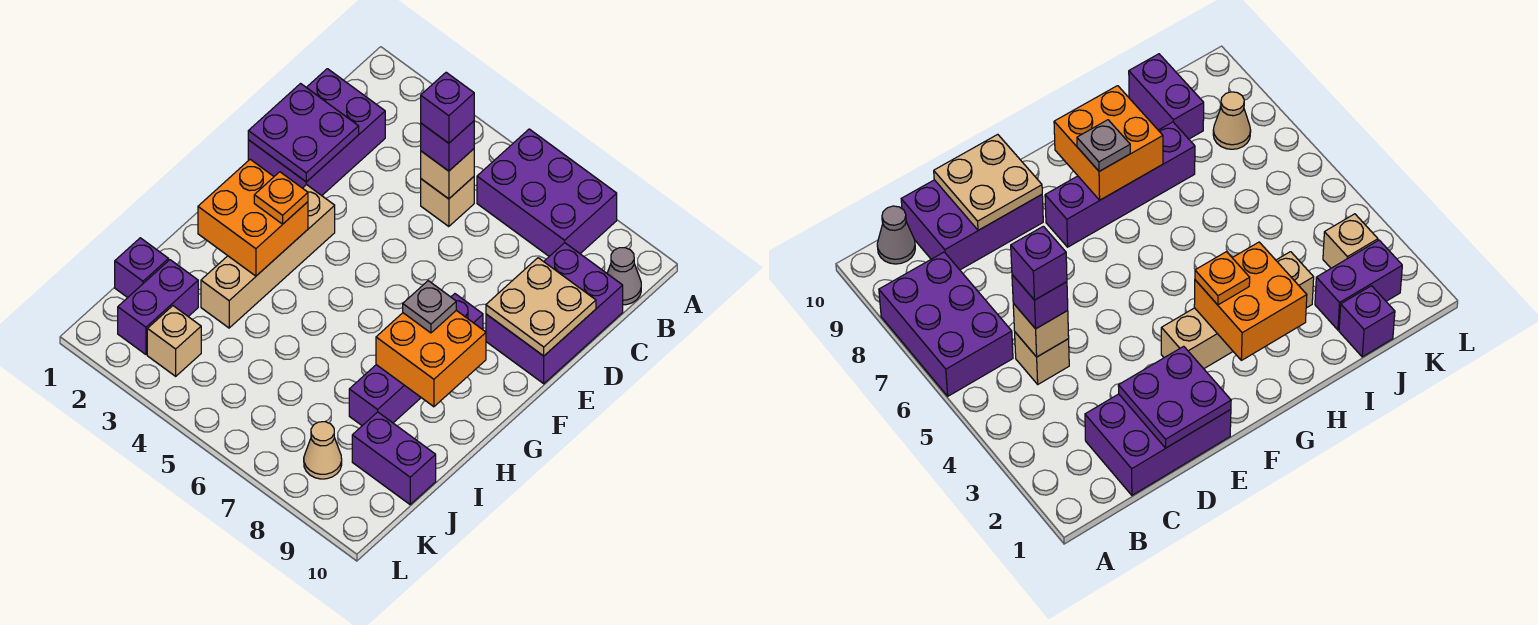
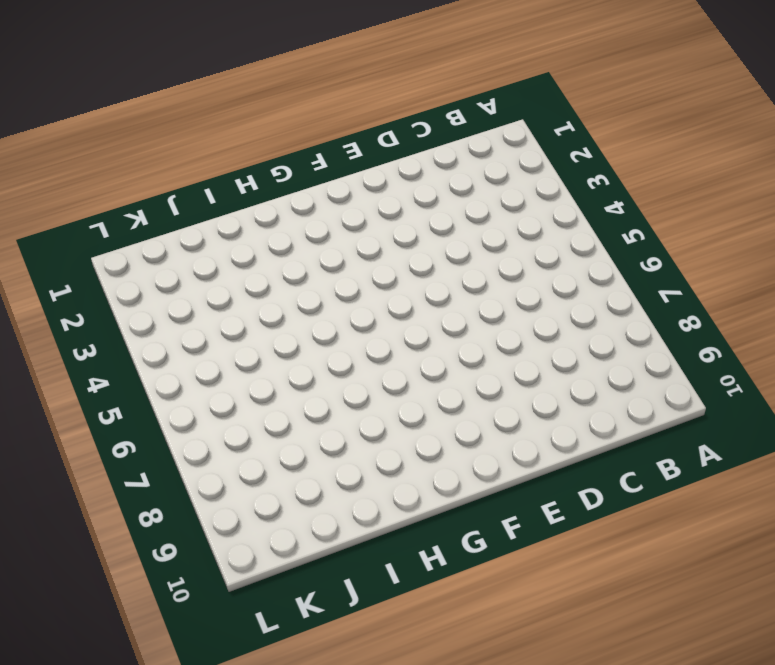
none -> purple 2x3 brick [477,129,617,256]
none -> grey 1x1 cone [607,248,641,305]
none -> purple 2x3 brick [248,69,385,196]

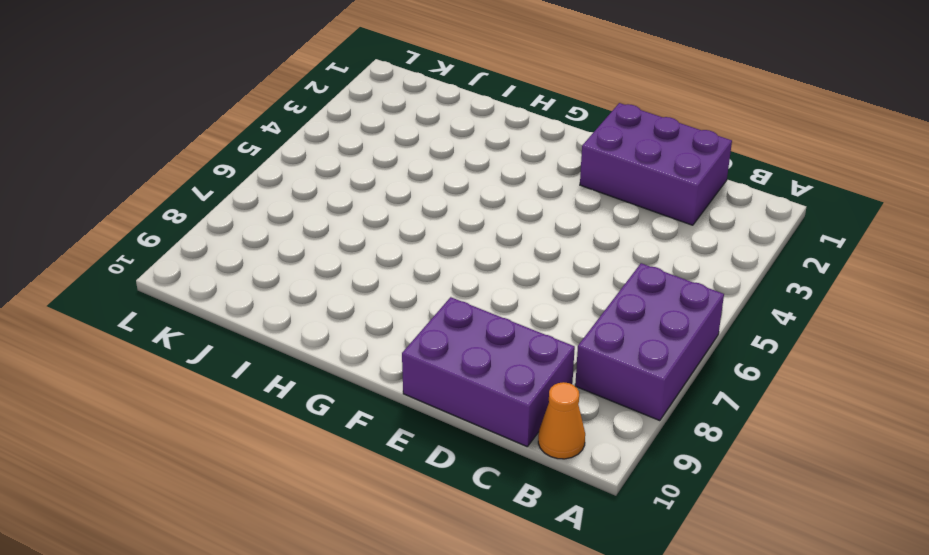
orange 1x1 cone [538,382,585,459] -> grey 1x1 cone [607,248,641,305]
none -> tan 1x1 brick [421,177,474,227]
none -> tan 1x4 brick [201,185,335,328]
none -> purple 1x4 brick [349,294,483,426]

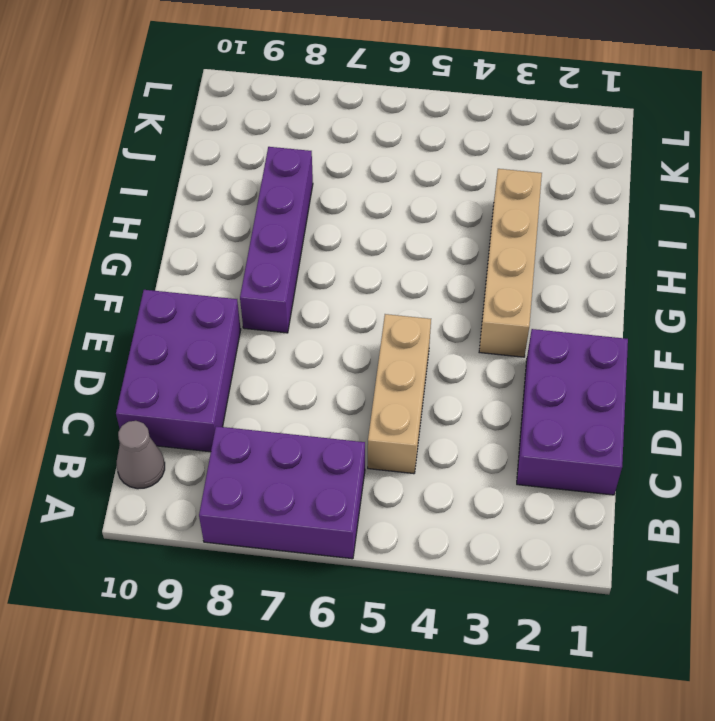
tan 1x3 brick [368,314,431,474] -> tan 1x1 brick [421,177,474,227]
none -> purple 1x1 brick [115,238,169,298]
none -> purple 1x2 brick [118,260,198,354]
none -> purple 1x2 brick [352,412,436,504]

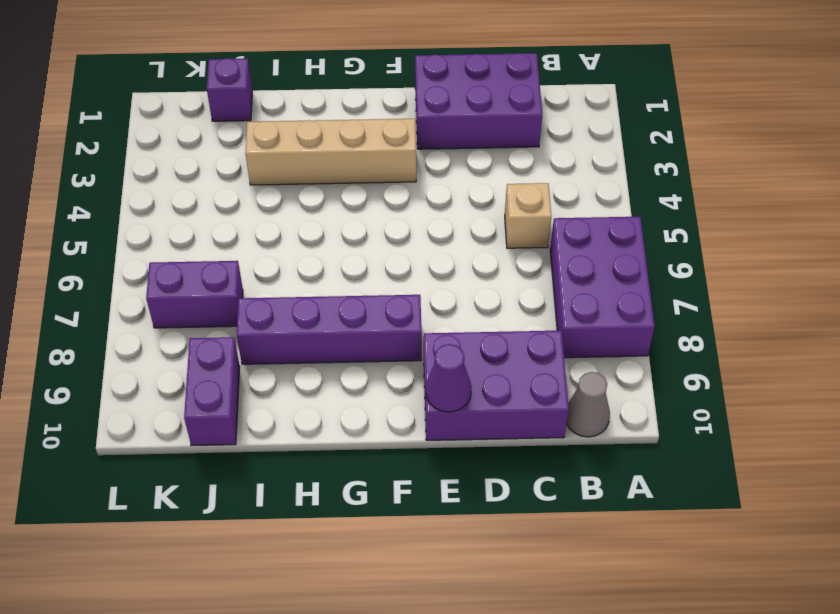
purple 1x1 cone [426,344,472,412] -> tan 2x2 plate [486,258,596,356]
purple 1x2 brick [146,261,243,328] -> purple 1x2 brick moved to [118,260,198,354]
none -> tan 1x1 brick [147,306,201,376]
none -> tan 1x1 cone [304,422,342,479]
none -> tan 1x1 brick [421,149,474,199]

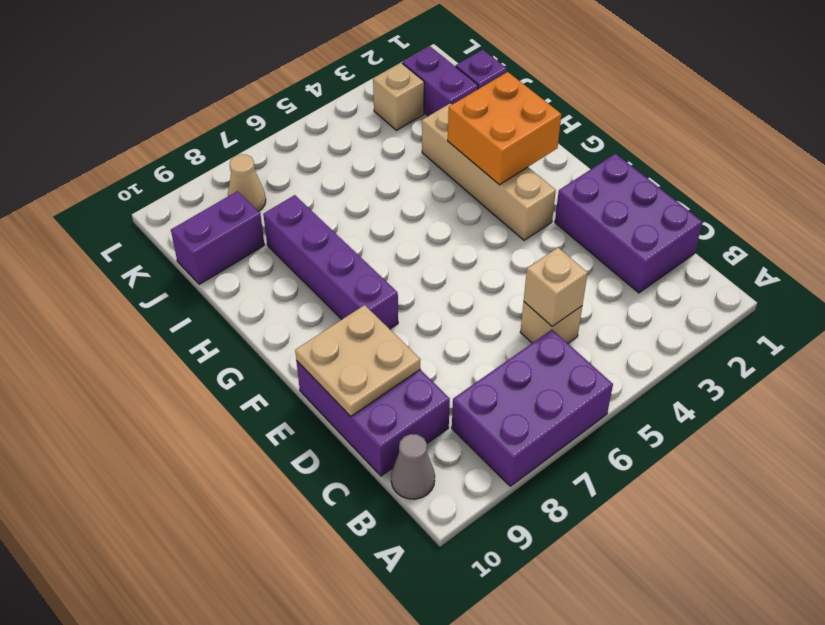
none -> purple 2x2 plate [248,84,359,182]
none -> orange 2x2 brick [376,310,486,407]
none -> purple 1x1 brick [421,121,474,171]

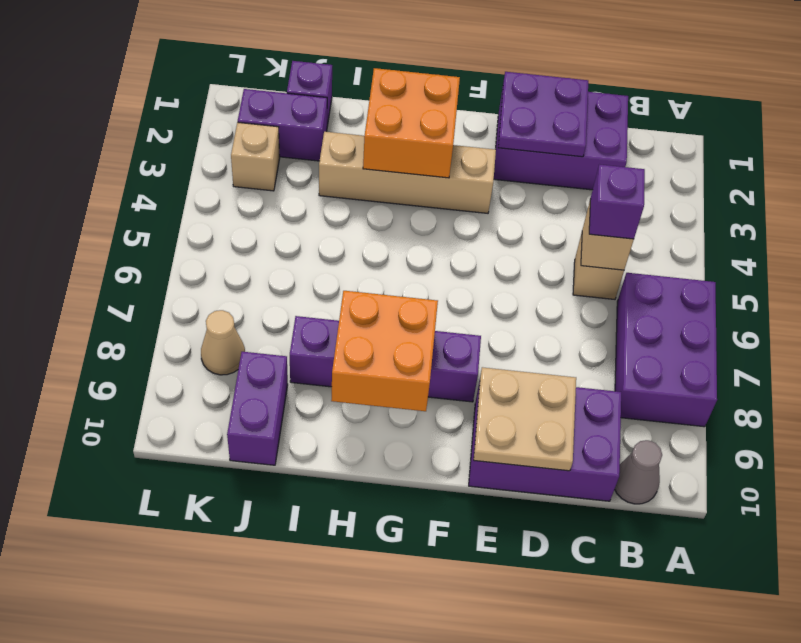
none -> orange 1x1 plate [254,172,308,224]
none -> grey 1x1 plate [403,281,456,333]
none -> purple 1x1 brick [421,72,474,143]

